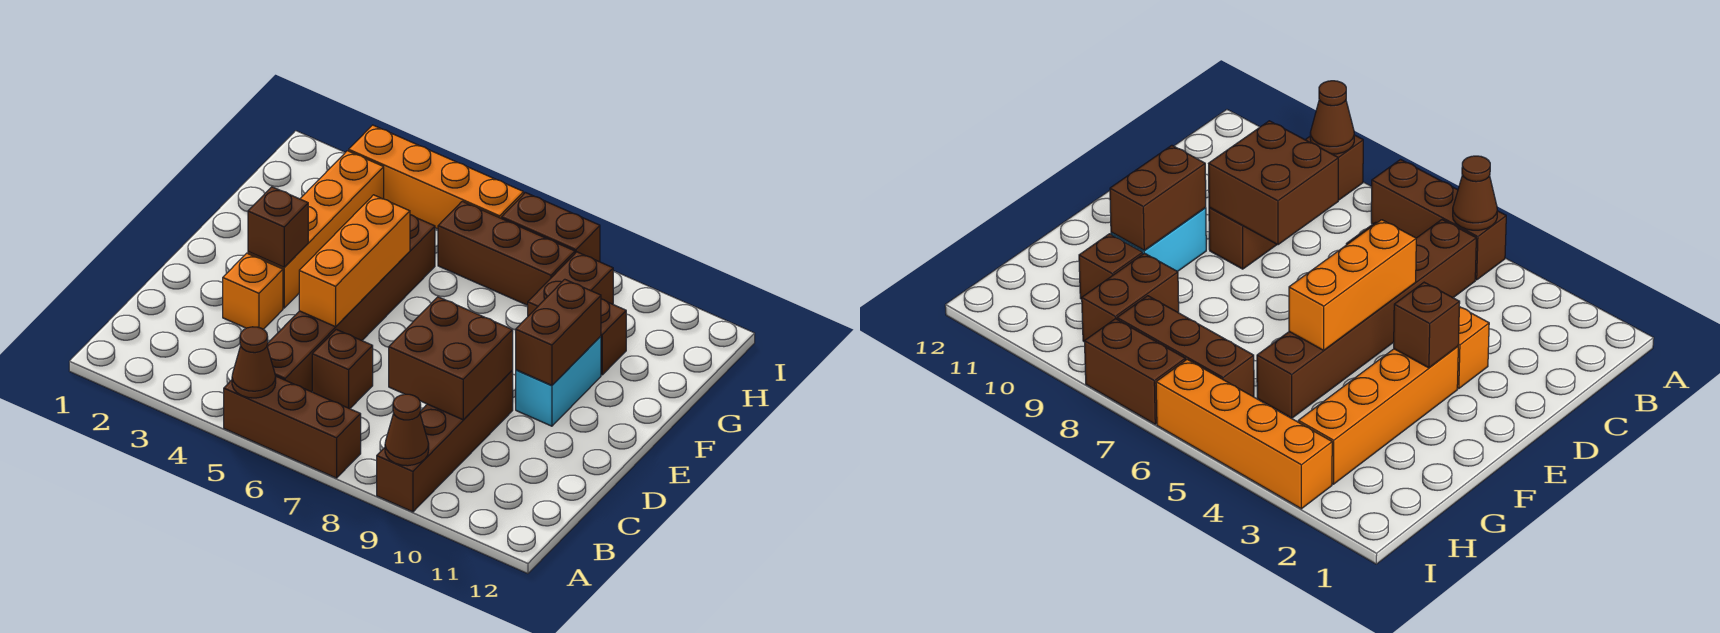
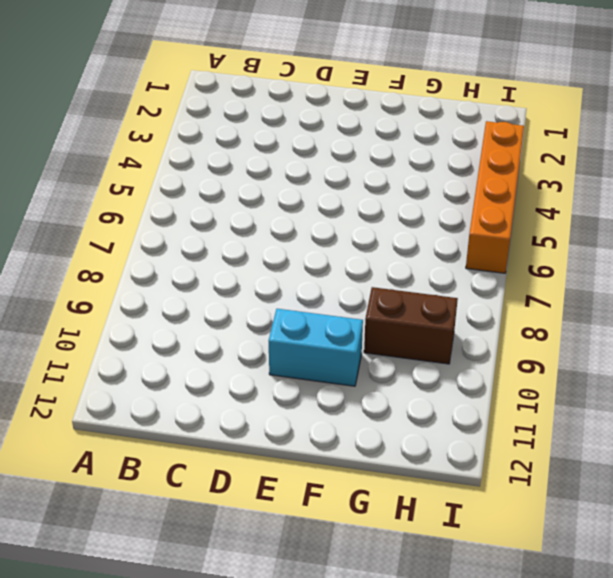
none -> brown 1x3 brick [224,376,361,478]
none -> brown 1x4 brick [377,371,513,512]
none -> brown 1x6 brick [267,215,435,392]

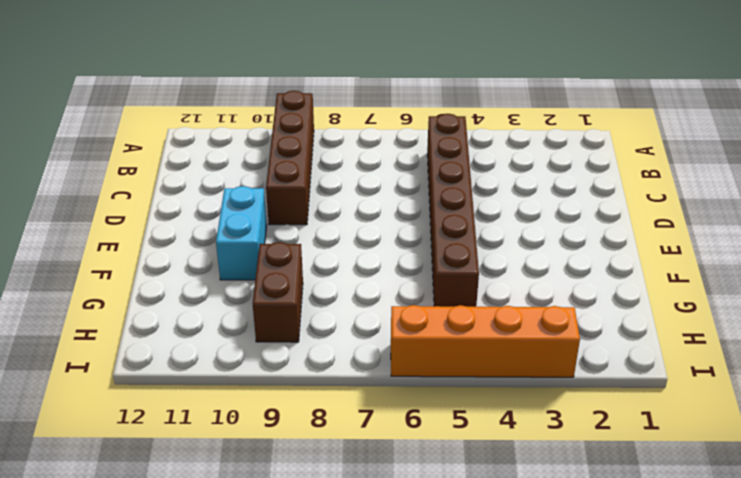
none -> brown 1x3 brick [224,376,361,478]
none -> brown 1x1 brick [312,329,373,409]
none -> orange 1x1 brick [223,253,283,329]

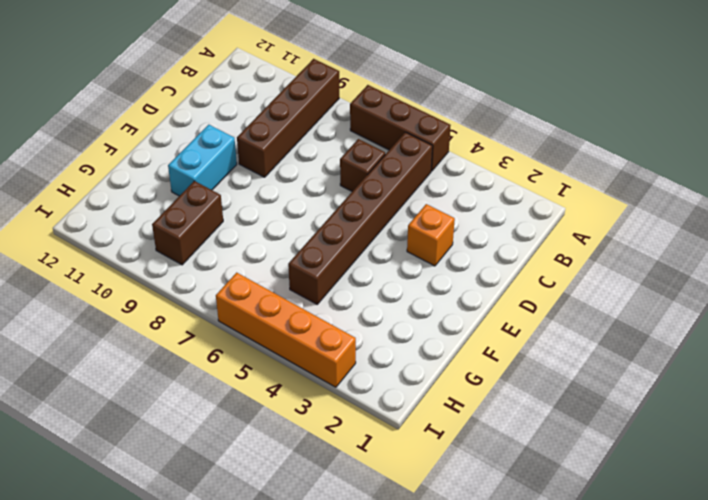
none -> orange 1x4 brick [248,151,384,308]
none -> brown 1x1 brick [601,299,626,375]
none -> brown 1x3 brick [438,201,575,305]

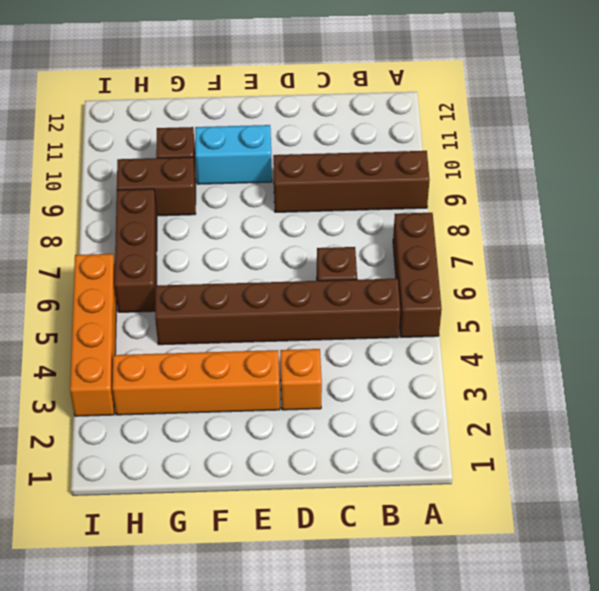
none -> brown 1x2 brick [502,193,600,262]
none -> brown 1x1 cone [232,327,276,398]
none -> brown 1x1 cone [385,394,429,466]

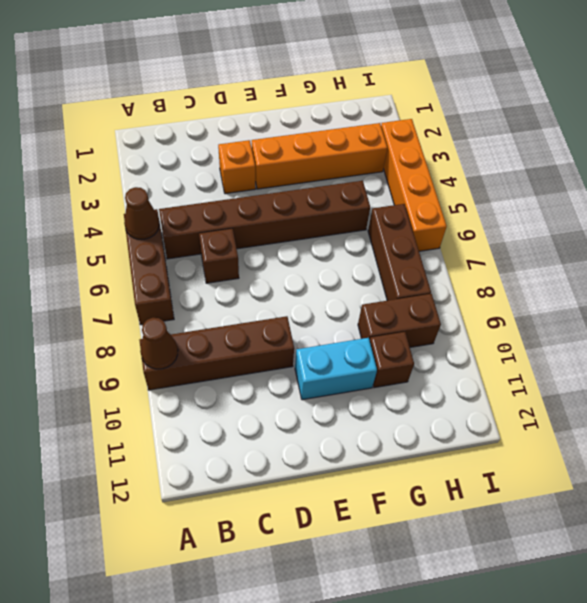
none -> brown 1x2 brick [502,193,600,262]
none -> brown 2x2 brick [389,297,513,420]
none -> orange 1x3 brick [299,195,410,327]

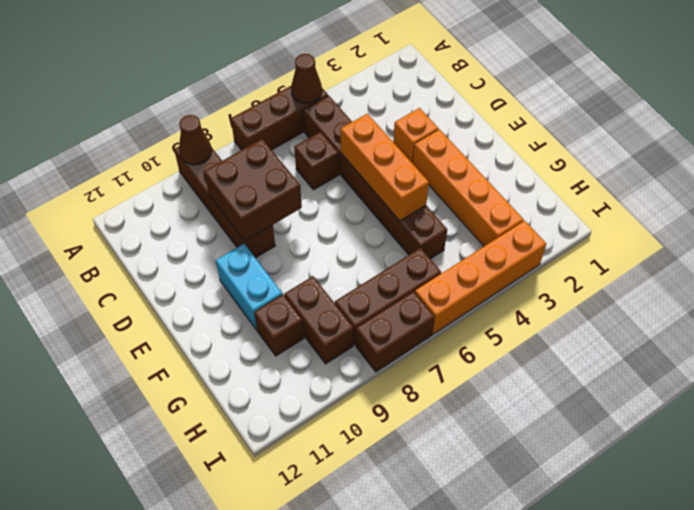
none -> brown 1x1 brick [248,187,308,267]
none -> brown 1x2 brick [516,279,601,386]

